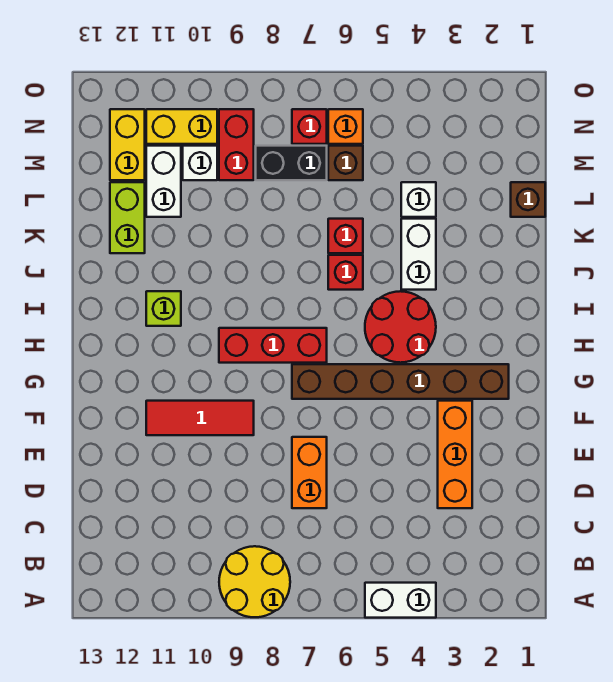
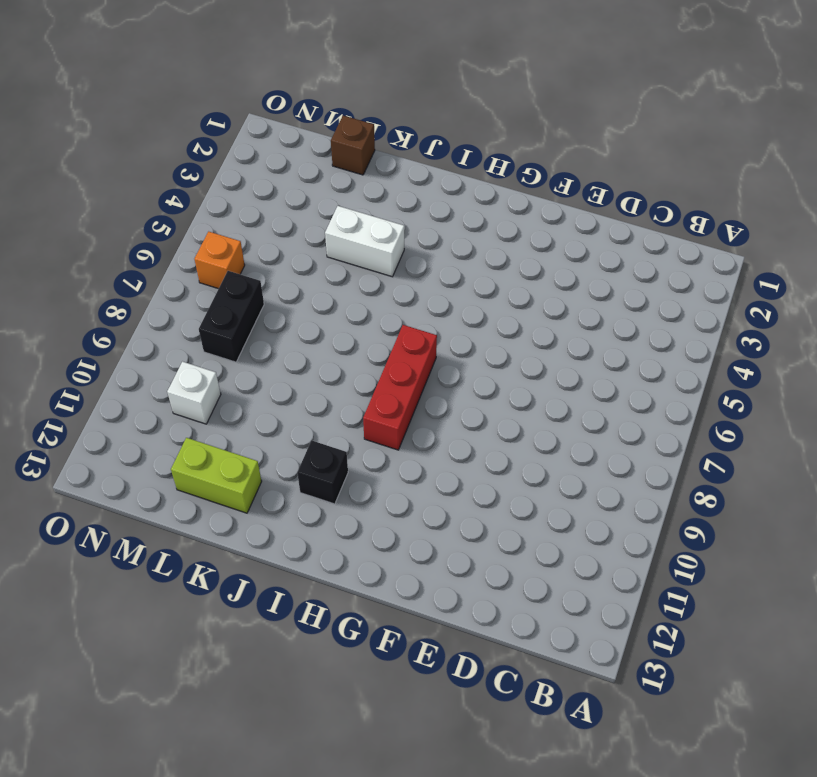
black 1x1 brick [297,440,348,504] -> lime 1x1 brick [146,291,181,326]
none -> white 1x2 brick [365,583,436,618]
none -> yellow 2x2 round brick [219,546,290,617]
none -> orange 1x3 brick [438,401,472,508]

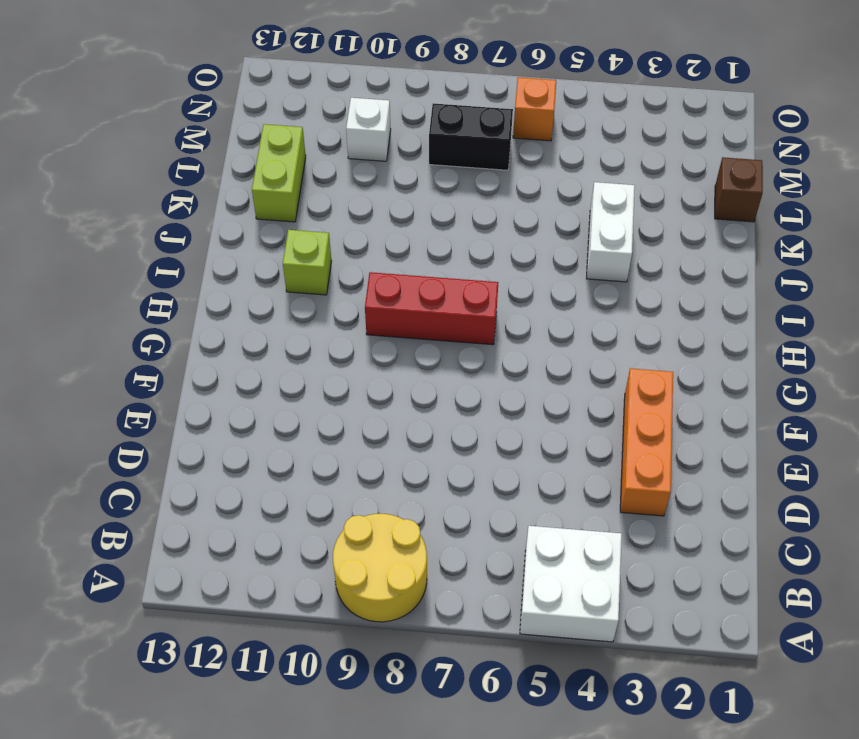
white 2x2 brick [520,526,622,642] -> white 1x2 brick [365,583,436,618]
none -> orange 1x2 brick [292,437,327,508]
none -> red 1x3 tile [146,401,254,435]
none -> brown 1x6 brick [292,364,509,399]

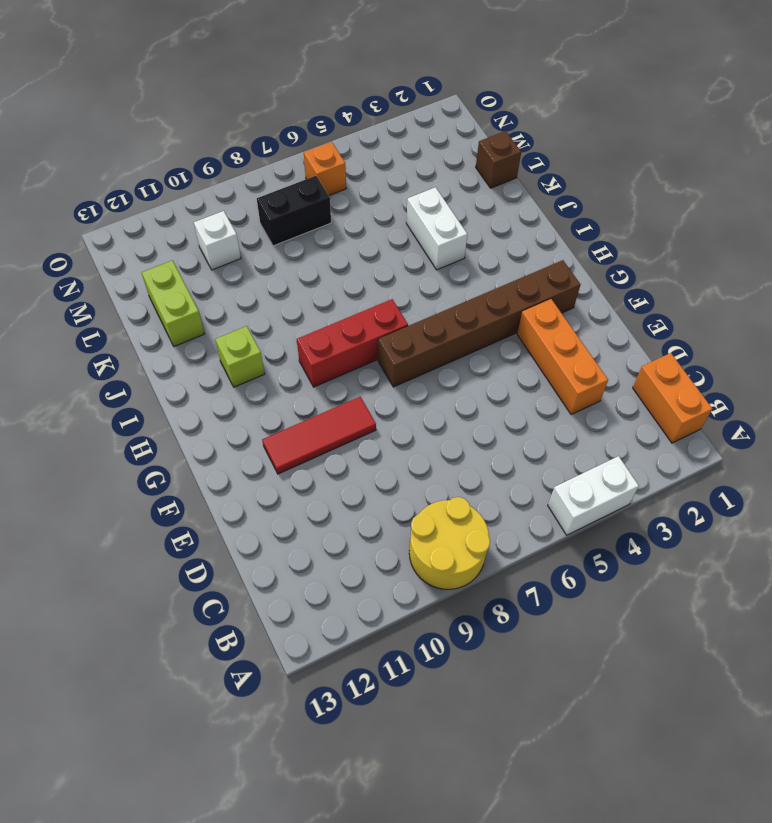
orange 1x2 brick [633,353,712,443] -> orange 1x2 brick moved to [292,437,327,508]
none -> red 2x2 round brick [365,291,436,363]
none -> red 1x1 brick [328,255,363,290]
none -> red 1x1 brick [328,219,363,253]

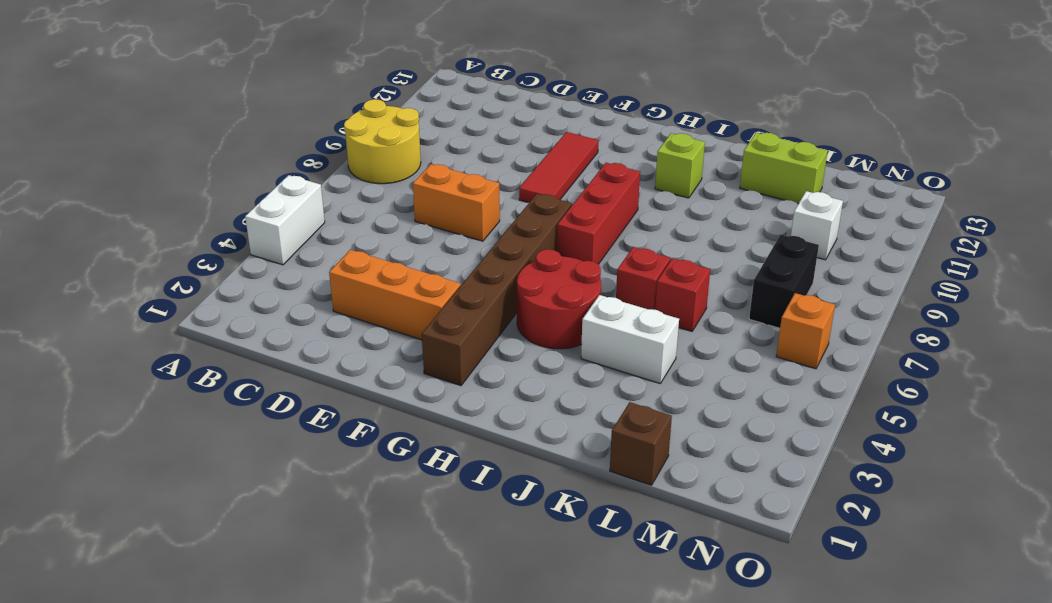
none -> white 1x1 brick [401,182,436,217]
none -> white 1x2 brick [146,146,181,217]
none -> brown 1x1 brick [328,146,363,180]

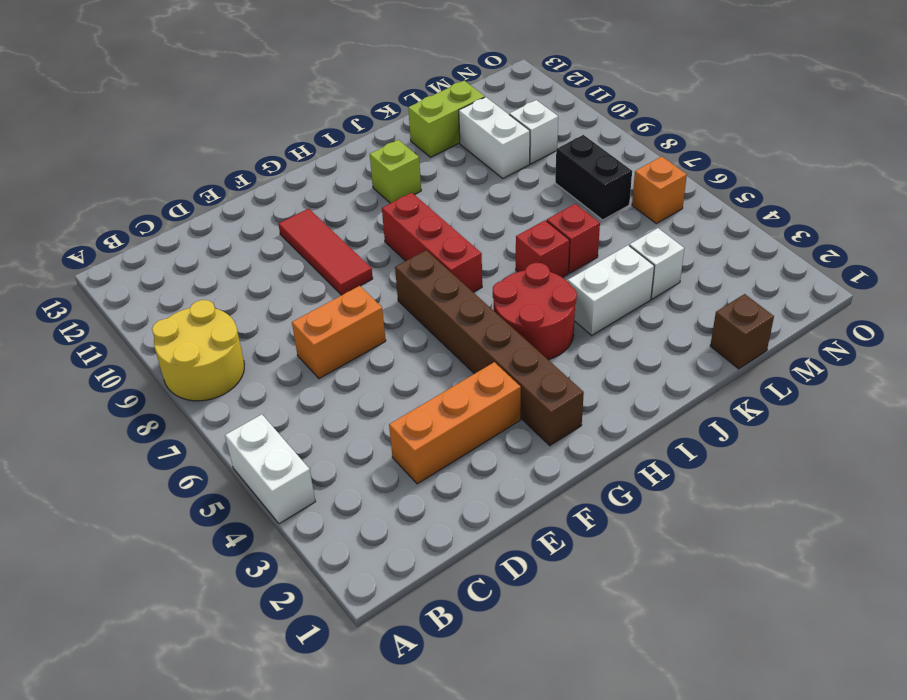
white 1x2 brick [459,97,530,178] -> white 1x2 brick turned to [146,146,181,217]
none -> brown 1x1 brick [328,146,363,180]
none -> red 1x2 brick [219,109,254,180]
none -> yellow 1x2 brick [110,109,145,180]

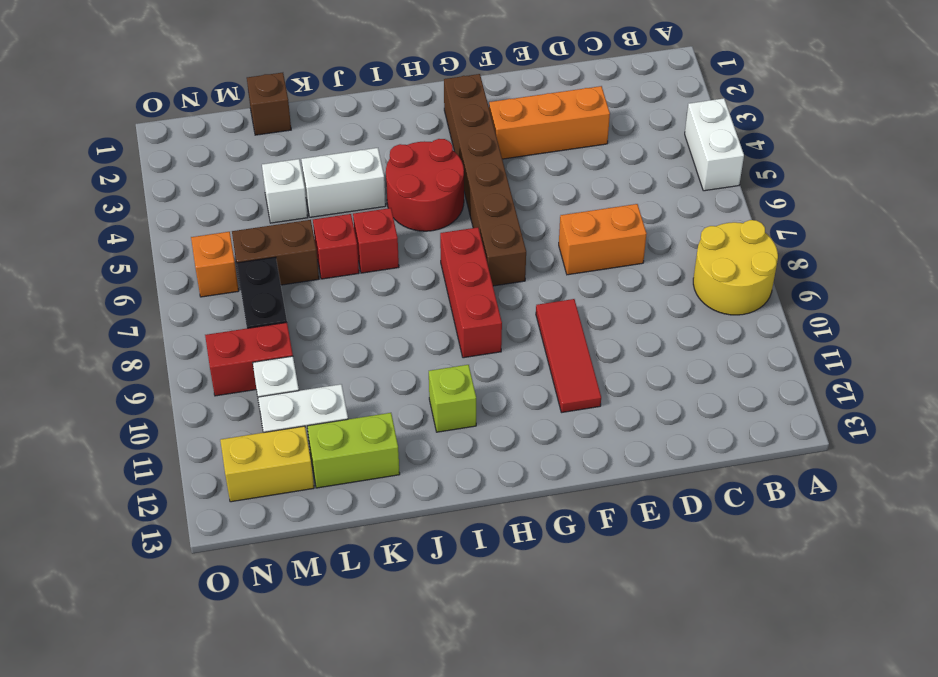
brown 1x2 brick [232,220,319,285] -> brown 1x1 brick [328,146,363,180]
none -> red 1x1 brick [292,109,327,144]
none -> yellow 1x2 brick [146,109,217,144]

